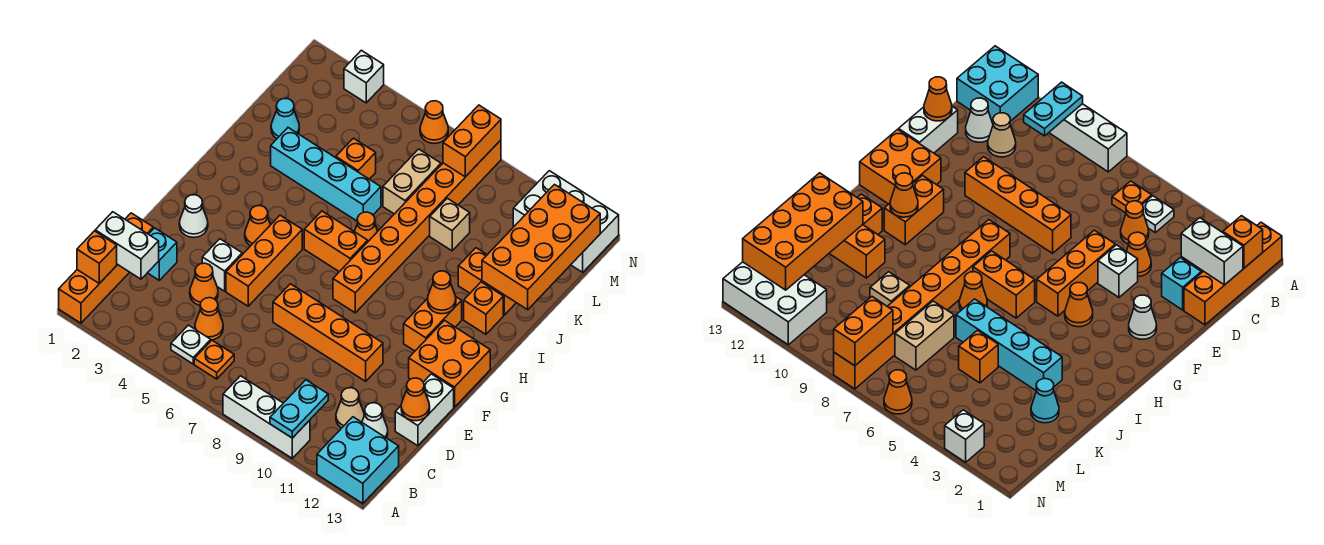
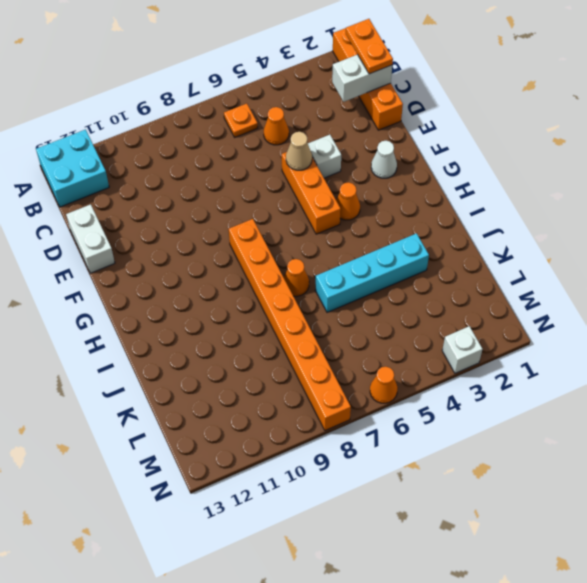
orange 1x2 plate [346,19,393,74] -> none
tan 1x1 cone [286,132,312,170] -> tan 1x1 cone moved to [336,388,364,428]
none -> white 1x3 brick [223,376,310,458]
none -> white 1x1 plate [171,325,211,364]
none -> white 1x1 cone [362,403,388,438]
none -> cyan 1x1 brick [148,228,177,280]

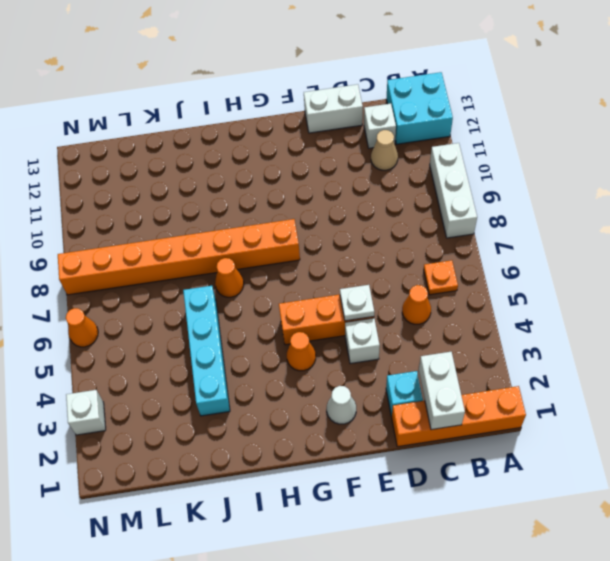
white 1x1 brick [364,103,396,148] -> white 1x1 cone [362,403,388,438]
white 1x1 plate [340,285,374,321] -> white 1x1 plate moved to [171,325,211,364]
none -> orange 1x1 cone [190,263,218,305]
none -> orange 1x4 brick [273,284,383,381]
none -> orange 2x2 brick [409,321,490,407]
none -> orange 1x2 brick [404,297,462,351]

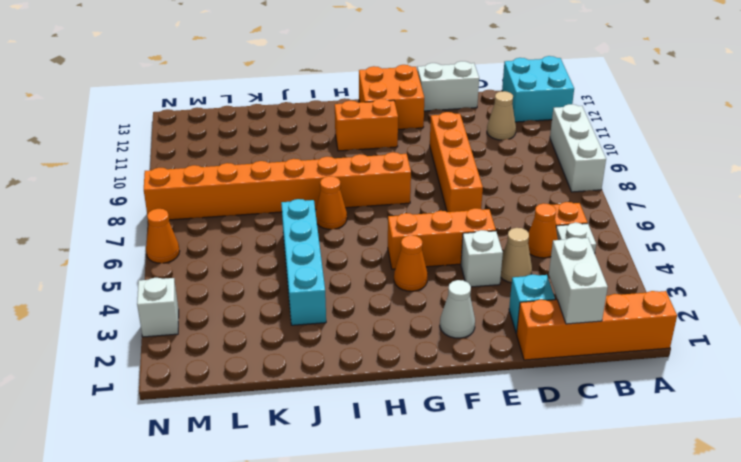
tan 1x1 cone [501,228,532,283] -> orange 1x1 cone [190,263,218,305]
none -> white 1x1 cone [362,403,388,438]
none -> orange 1x2 brick [304,211,368,272]
none -> orange 1x1 brick [464,282,503,334]
none -> orange 1x2 brick [458,248,516,315]

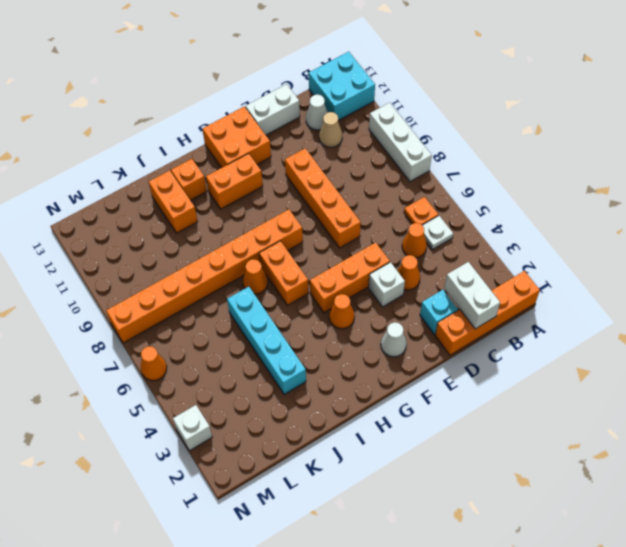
none -> cyan 1x1 cone [271,98,299,139]
none -> orange 1x1 brick [336,138,376,179]
none -> tan 1x2 brick [383,149,441,214]
none -> tan 1x1 brick [430,198,470,251]

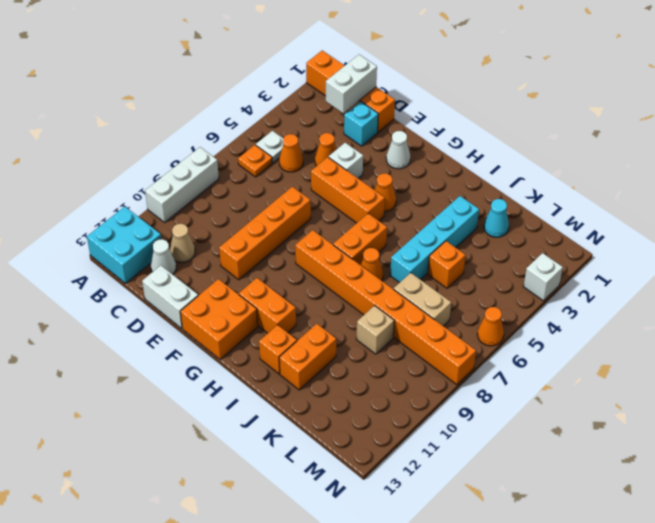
none -> white 2x3 brick [513,171,619,272]
none -> cyan 1x2 plate [270,380,328,438]
none -> orange 1x1 brick [77,231,117,284]
none -> orange 1x1 cone [401,378,430,421]

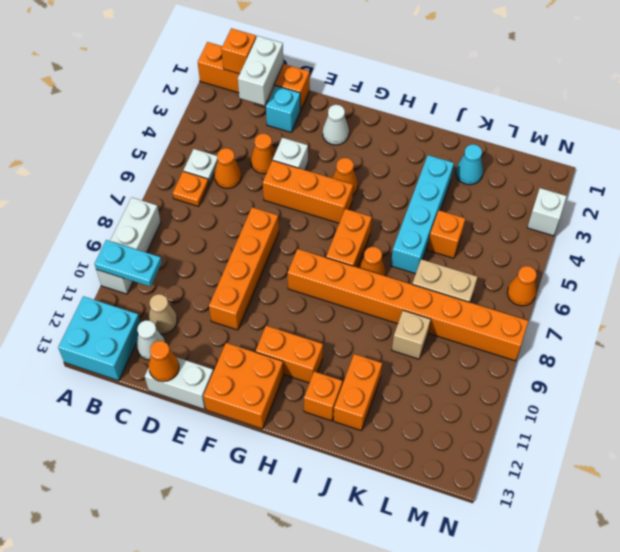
none -> white 2x3 brick [513,171,619,272]
none -> orange 1x1 cone [428,271,456,314]
none -> orange 2x4 brick [482,185,600,310]
none -> orange 1x2 brick [443,105,501,177]

